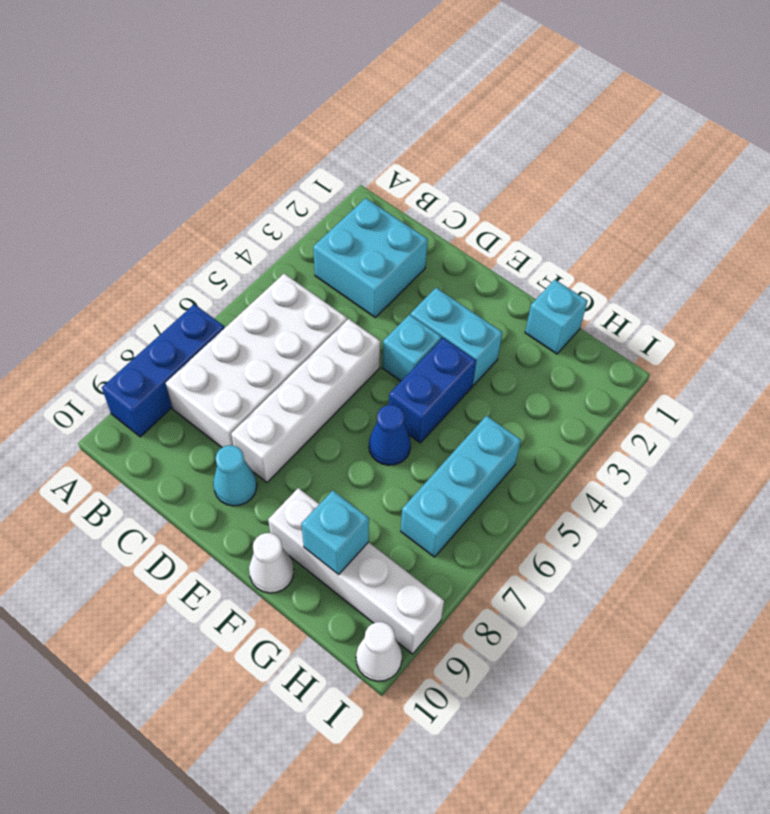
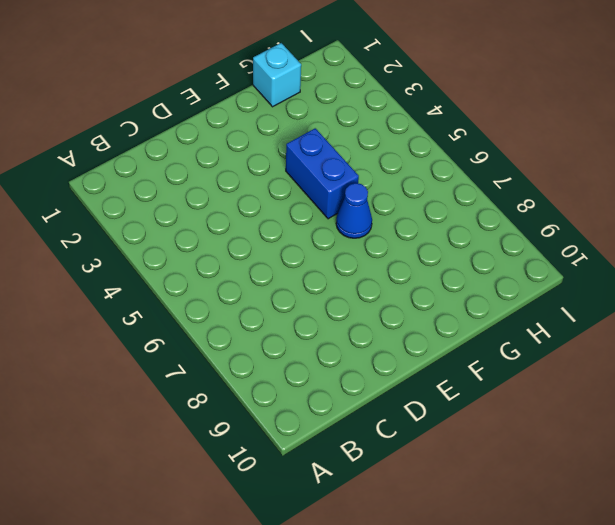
none -> blue 1x3 brick [102,304,224,437]
none -> cyan 2x2 brick [313,198,428,317]
none -> white 2x4 brick [166,274,347,447]

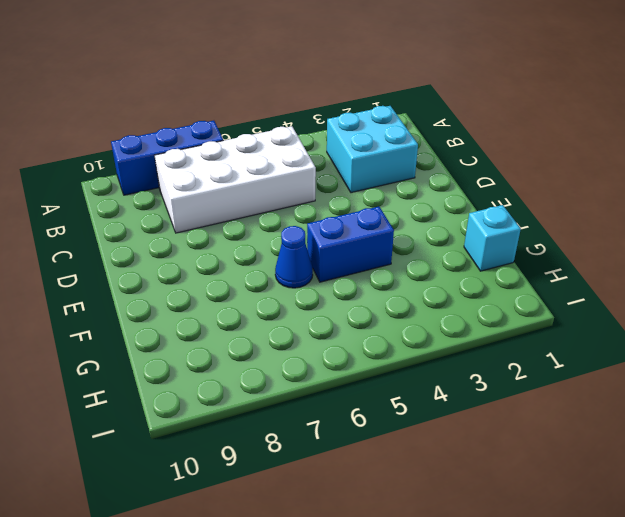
none -> white 1x4 brick [231,319,380,482]
none -> cyan 1x1 cone [213,445,257,506]
none -> cyan 1x2 brick [411,288,502,385]

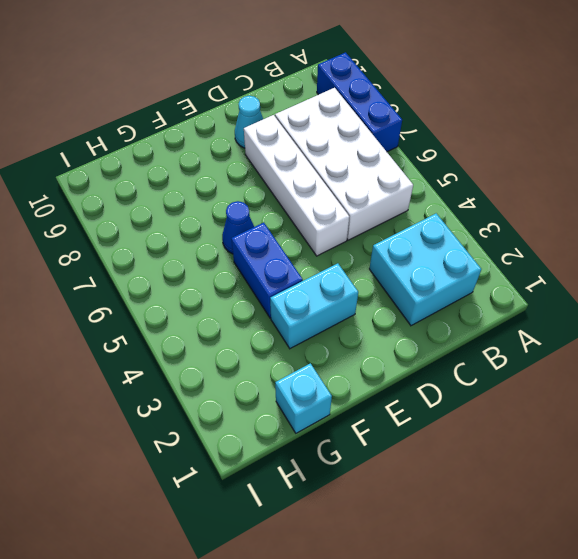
none -> cyan 1x1 brick [382,315,441,381]
none -> white 1x4 brick [268,488,444,654]
none -> white 1x1 cone [249,533,294,593]

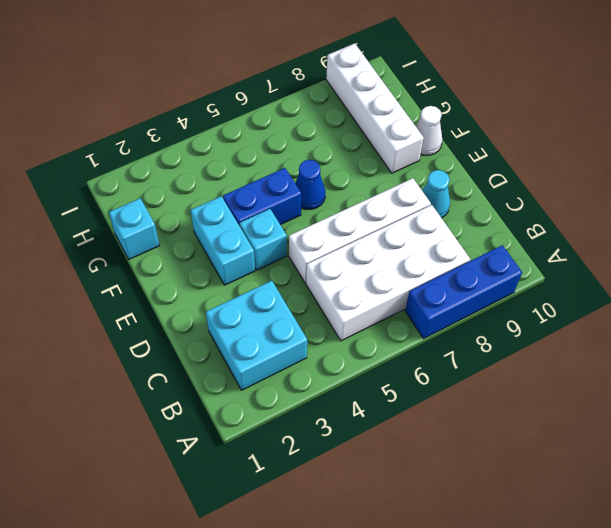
none -> cyan 1x3 brick [401,416,521,557]
none -> white 1x1 cone [356,622,402,681]
none -> cyan 1x1 brick [302,490,369,575]

